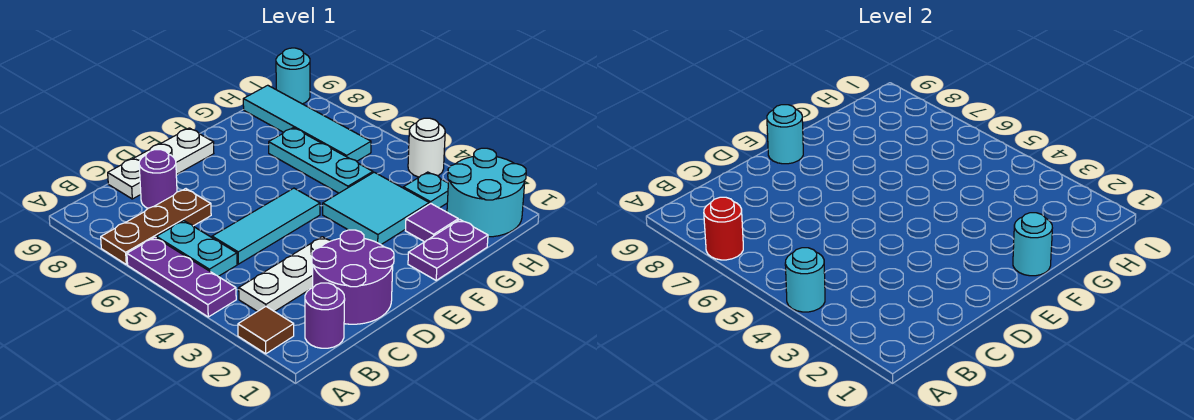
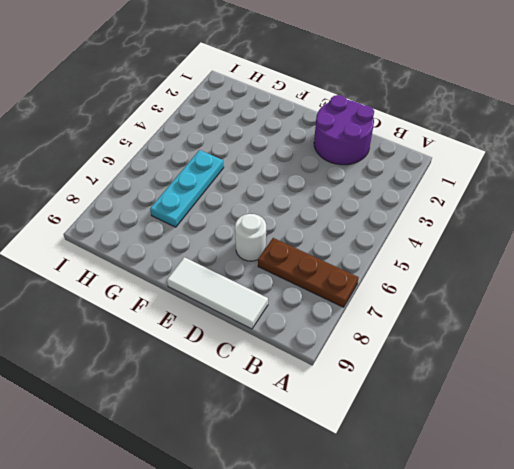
white 1x3 tile [167,257,268,329] -> white 1x3 plate [108,128,214,199]
white 1x1 round brick [235,214,266,261] -> white 1x1 round brick moved to [408,118,445,177]
none -> brown 1x1 tile [238,307,294,354]
none -> purple 1x3 plate [127,237,236,317]
none -> purple 1x1 round brick [305,283,345,348]

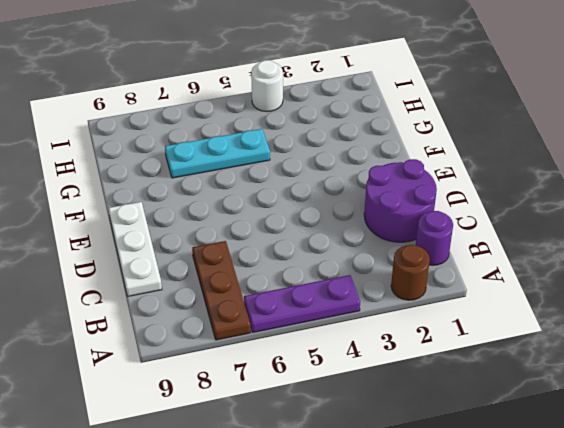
brown 1x1 round brick [391,245,430,300] -> brown 1x1 tile [238,307,294,354]
none -> white 1x3 plate [239,237,331,312]
none -> cyan 1x2 plate [156,221,237,277]
none -> cyan 1x3 tile [212,188,320,264]

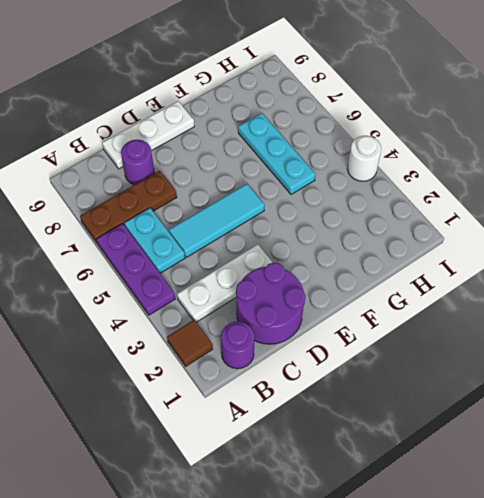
none -> purple 1x2 plate [408,220,488,280]
none -> cyan 2x2 tile [323,172,429,244]
none -> purple 1x1 tile [405,203,458,242]

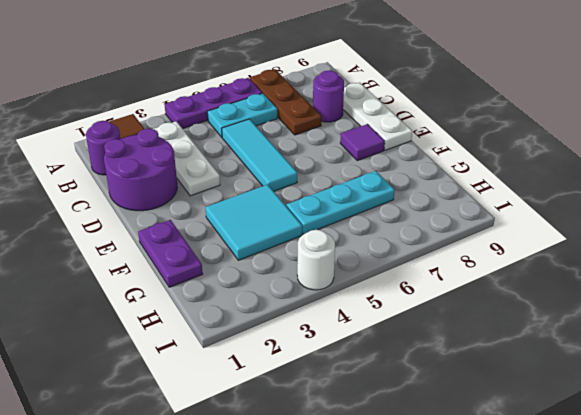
purple 1x1 tile [340,124,385,161] -> purple 1x1 tile moved to [405,203,458,242]
none -> cyan 2x2 round brick [447,148,526,237]
none -> cyan 1x1 plate [403,172,448,208]
none -> cyan 1x4 tile [243,85,371,161]

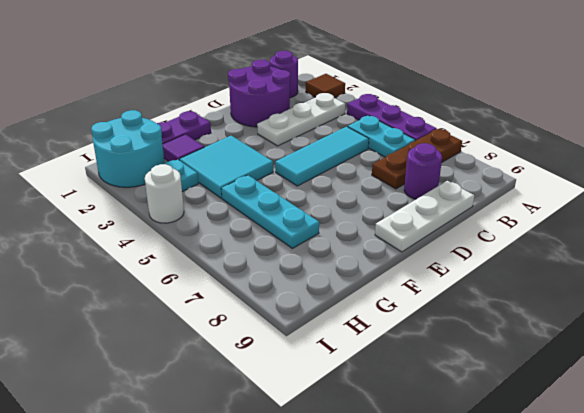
none -> cyan 1x4 tile [243,85,371,161]
none -> cyan 1x1 round brick [276,48,310,104]
none -> cyan 1x1 round brick [785,248,825,312]

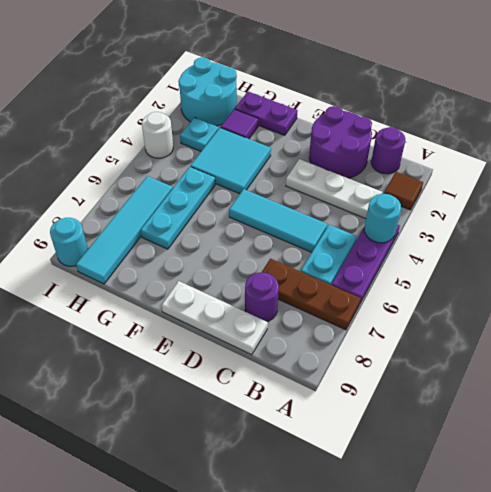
none -> red 1x1 round brick [704,197,743,260]
none -> cyan 1x1 round brick [767,105,803,164]
none -> cyan 1x1 round brick [1013,213,1052,276]

